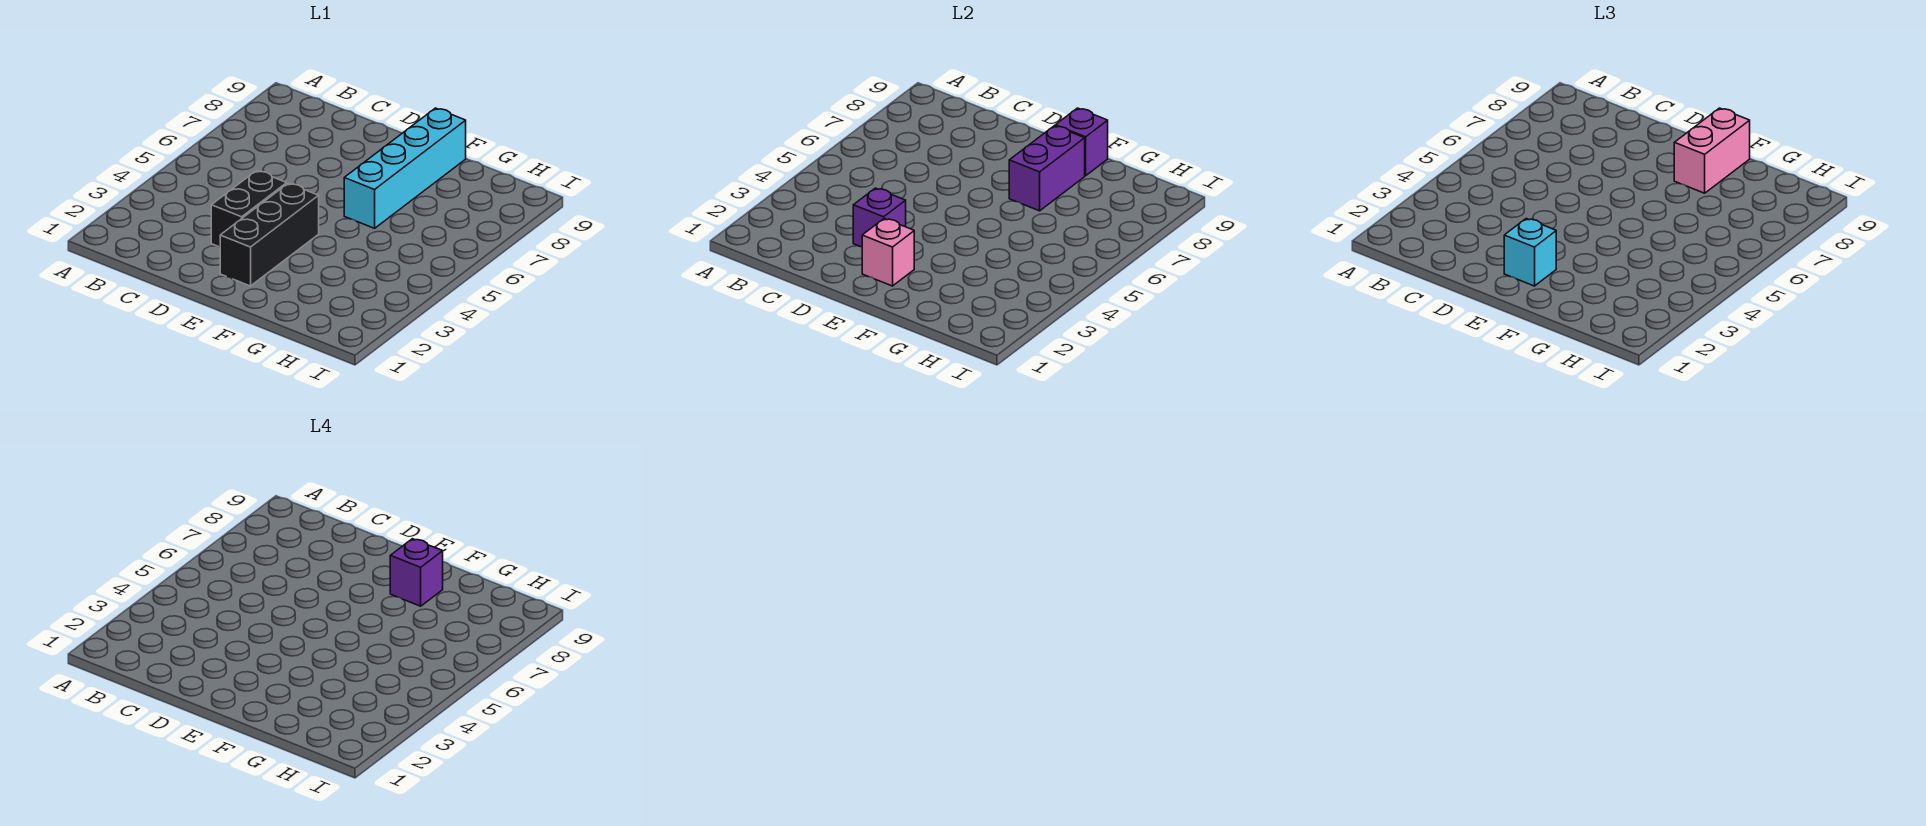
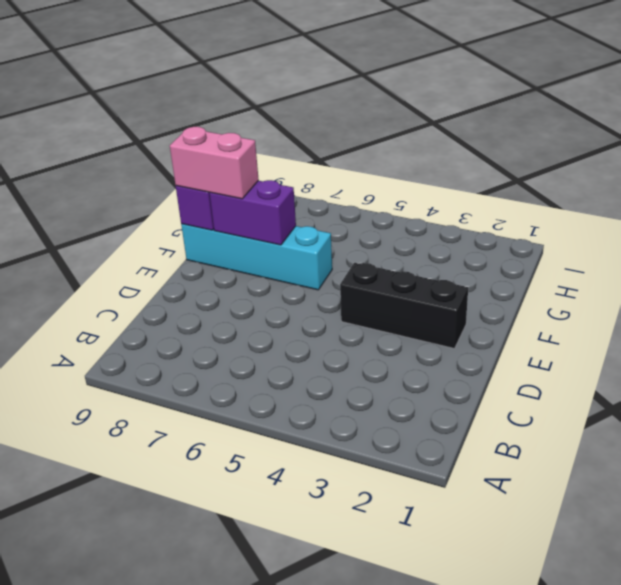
none -> black 1x2 brick [211,171,287,247]
none -> purple 1x1 brick [853,188,906,247]

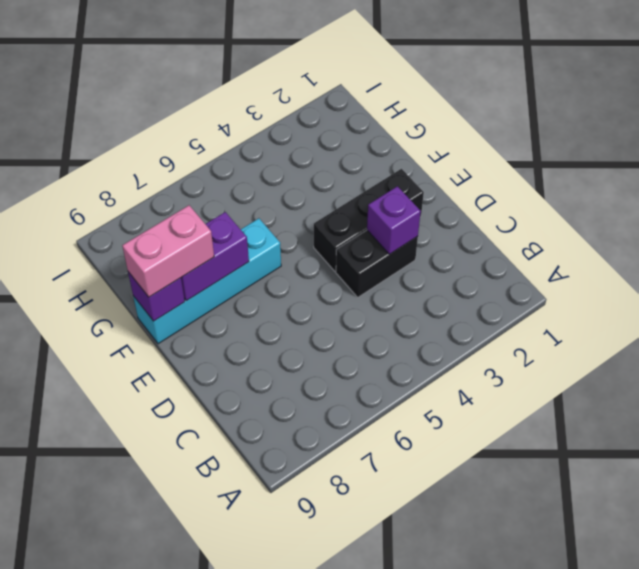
none -> pink 1x1 brick [862,219,914,286]
none -> cyan 1x1 brick [1504,219,1556,286]

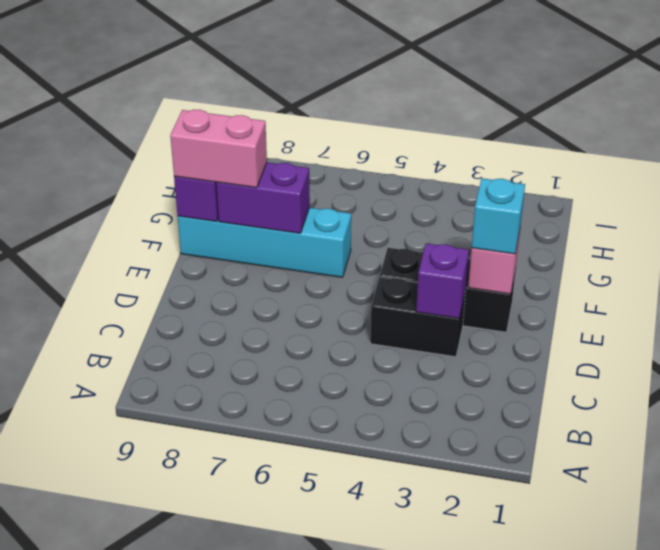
none -> purple 1x1 brick [390,539,443,606]

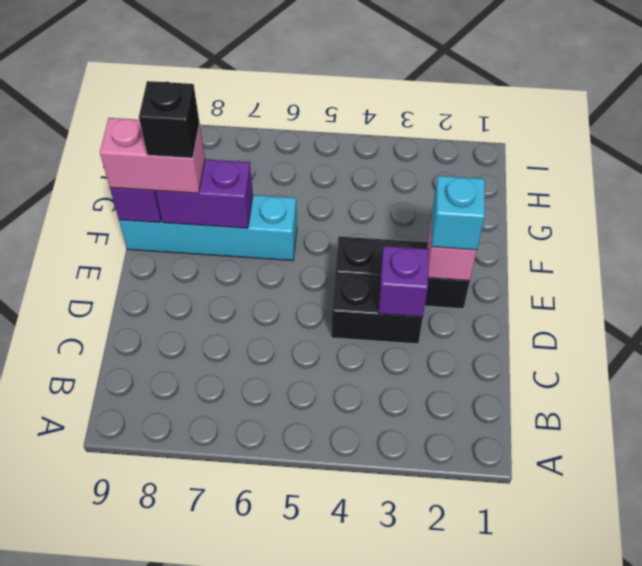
black 1x1 brick [139,81,200,158] -> purple 1x1 brick [390,539,443,606]

